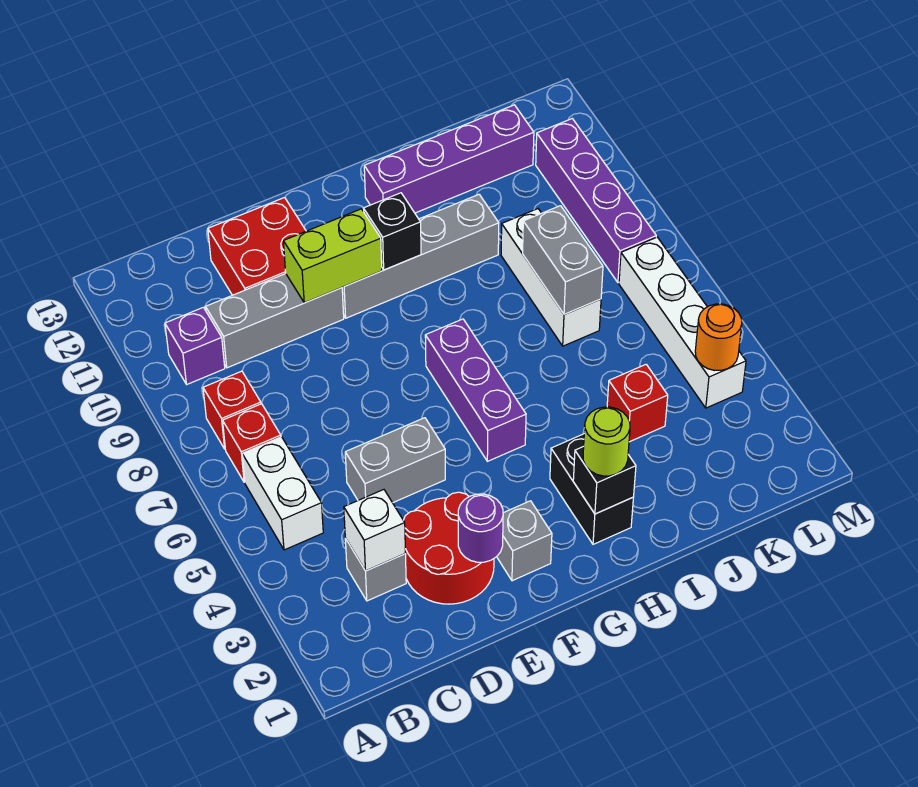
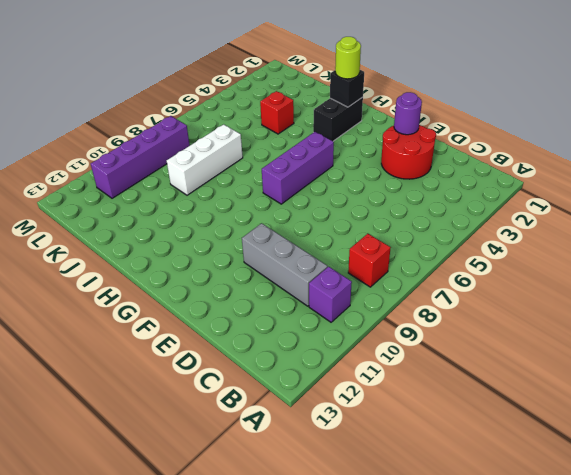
none -> white 1x2 brick [242,437,323,550]
none -> red 1x1 brick [223,404,281,482]
none -> grey 1x1 brick [345,538,406,601]

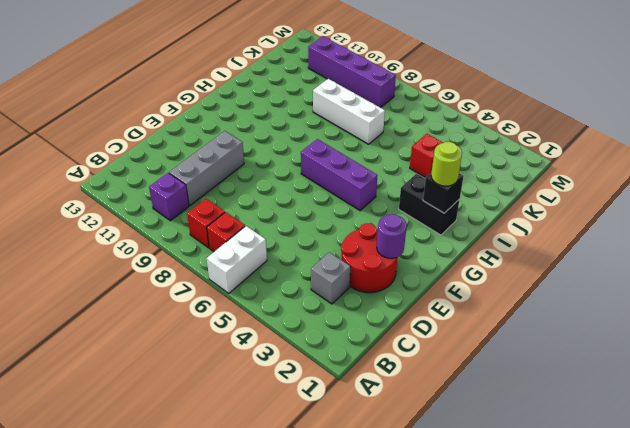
white 1x2 brick [207,226,267,293] -> white 1x2 brick turned to [242,437,323,550]
none -> grey 1x2 brick [345,418,445,503]
none -> red 2x2 brick [208,198,306,295]
none -> grey 1x1 brick [497,501,552,581]

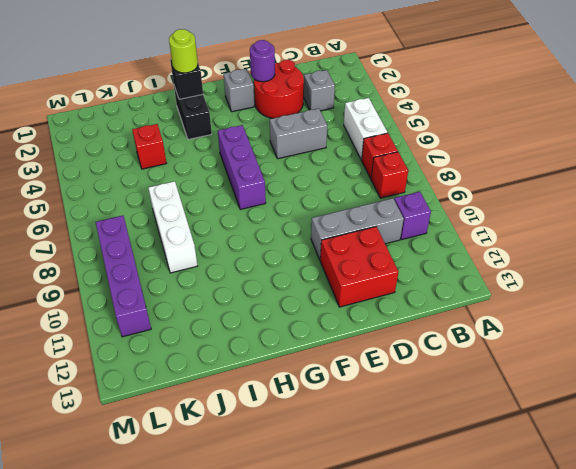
none -> grey 1x4 brick [342,195,499,318]
none -> purple 1x4 brick [364,105,534,213]
none -> white 1x4 brick [619,237,746,408]

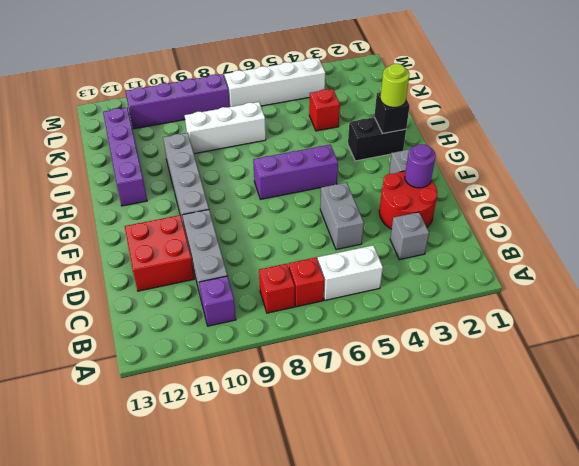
none -> white 1x1 brick [344,490,405,571]
none -> lime 1x2 brick [283,209,382,303]
none -> black 1x1 brick [363,193,421,270]

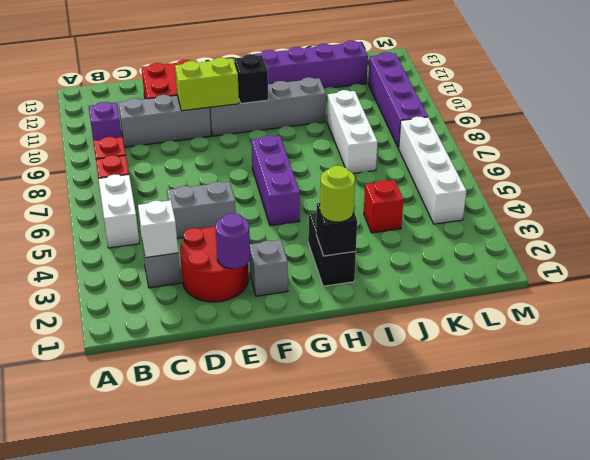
none -> grey 1x2 brick [523,206,603,314]
none -> orange 1x1 round brick [695,304,742,370]

